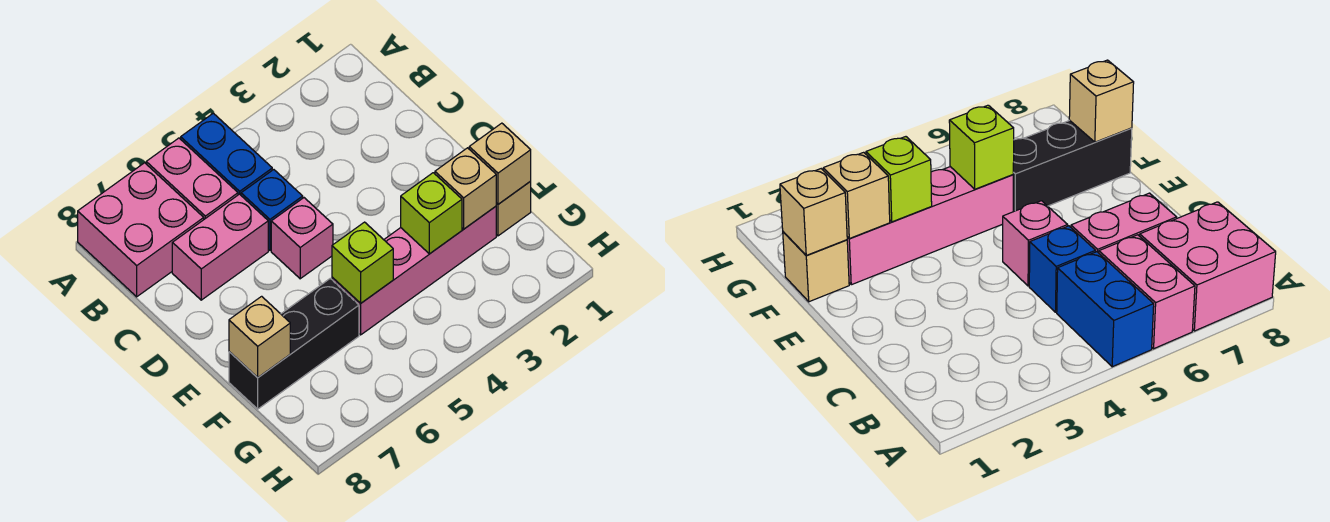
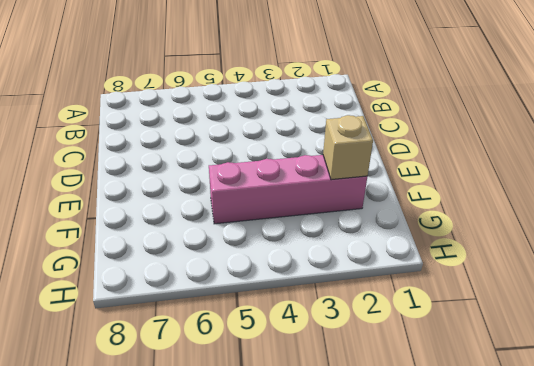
none -> blue 1x2 brick [181,113,272,195]
none -> pink 1x2 brick [146,138,238,219]
none -> pink 2x2 brick [78,163,204,297]

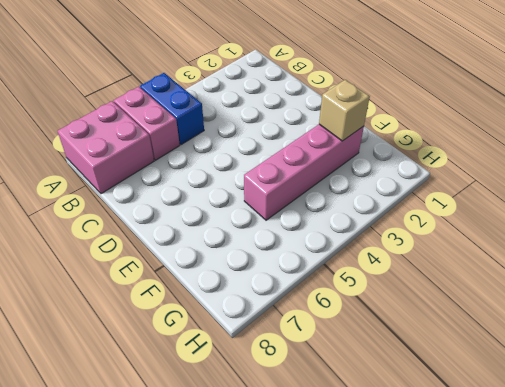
none -> blue 1x1 brick [241,170,303,250]
none -> pink 1x2 brick [172,194,268,300]
none -> pink 1x1 brick [271,198,333,279]

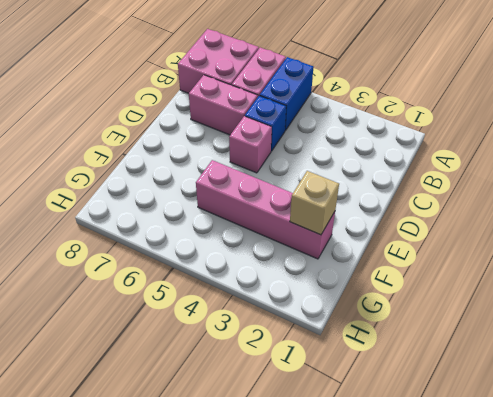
none -> tan 1x1 brick [496,181,531,236]
none -> black 1x3 brick [229,279,359,409]
none -> tan 1x1 brick [469,123,531,204]

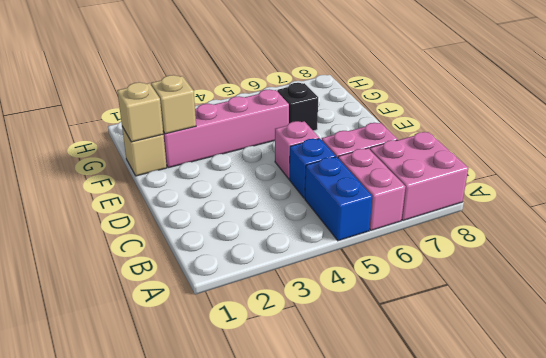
black 1x1 brick [277,83,318,131] -> black 1x3 brick [229,279,359,409]
none -> lime 1x1 brick [401,173,462,254]
none -> lime 1x1 brick [332,222,393,303]
none -> tan 1x1 brick [229,296,290,378]

